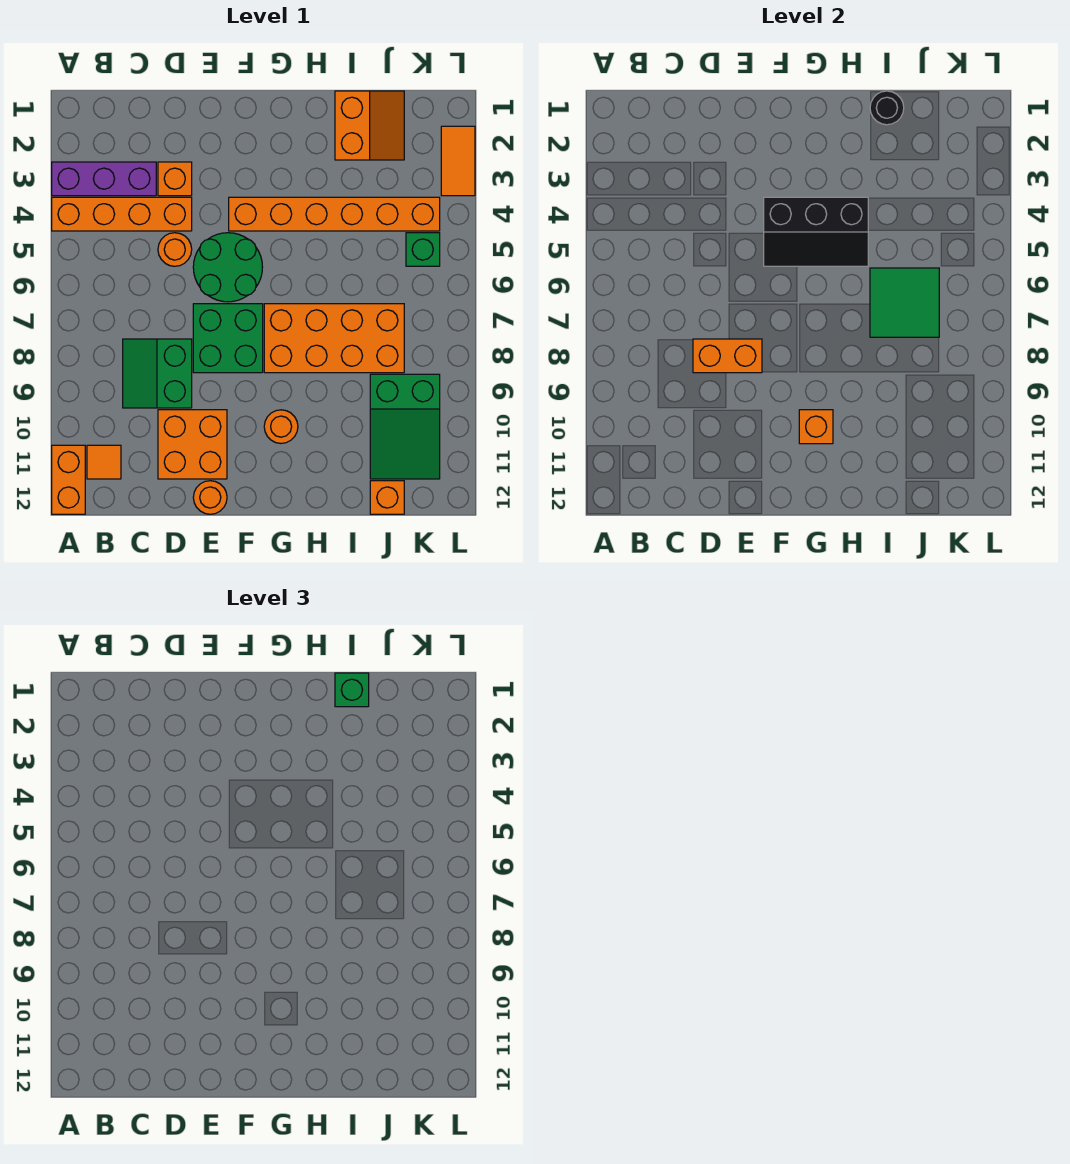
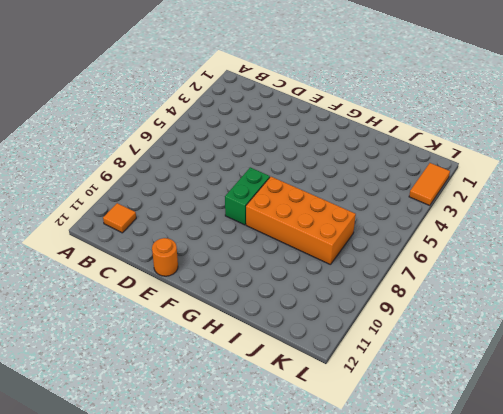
green 1x2 brick [225,167,270,225] -> green 2x2 brick [193,304,263,373]
none -> purple 1x3 brick [52,162,156,196]
none -> orange 1x4 brick [52,197,192,231]
none -> orange 1x2 brick [52,445,85,514]

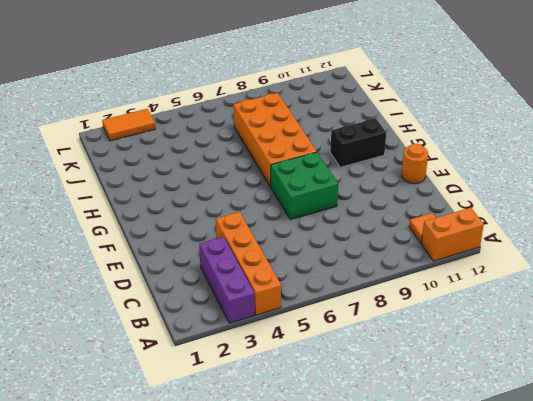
black 1x2 brick [330,118,386,167] -> orange 1x1 round brick [264,410,298,443]
none -> green 2x2 slope [123,339,192,408]
none -> orange 1x1 brick [158,162,192,196]
none -> orange 1x1 round brick [158,233,192,266]

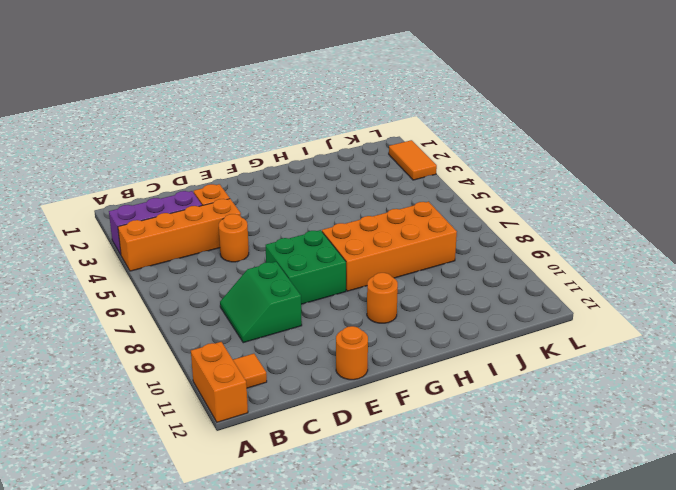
none -> orange 2x2 brick [158,410,227,479]
none -> green 2x2 round brick [193,233,263,302]
none -> orange 1x6 brick [229,197,440,231]

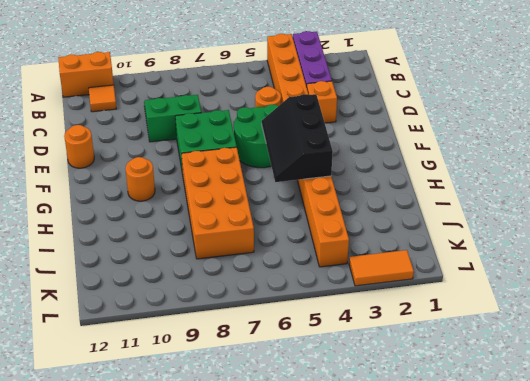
none -> orange 2x2 brick [158,410,227,479]
none -> orange 2x2 slope [335,91,404,160]
none -> green 2x3 slope [370,374,440,479]

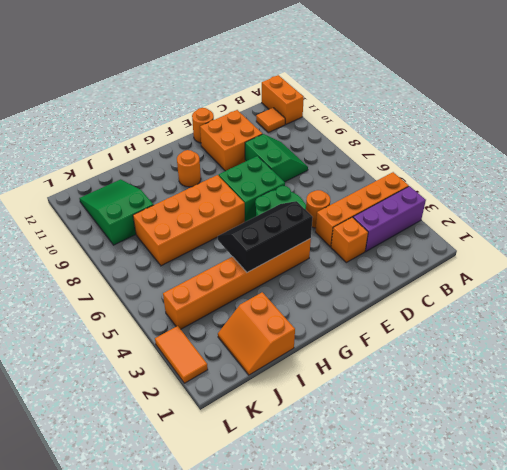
none -> orange 1x1 brick [370,481,404,514]
none -> green 1x1 brick [406,233,440,266]
none -> orange 1x2 brick [693,339,762,373]

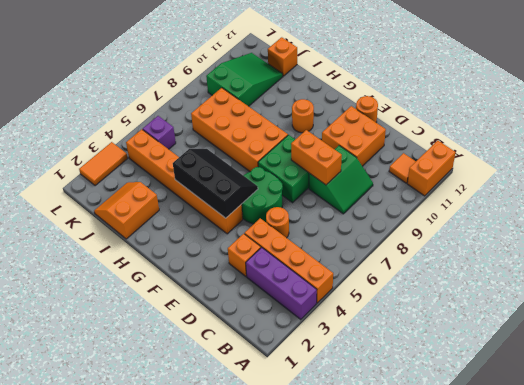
purple 1x1 brick [143,116,176,149] -> green 1x1 brick [406,233,440,266]
none -> orange 1x1 brick [799,410,833,444]
none -> black 1x1 round brick [870,91,904,125]
none -> green 2x2 tile [870,268,939,337]

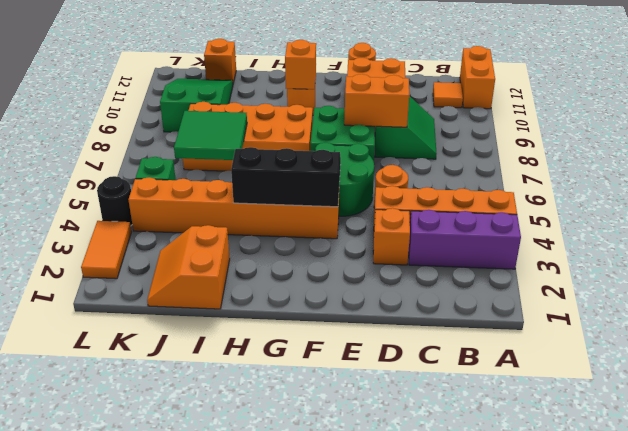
black 1x1 round brick [97,176,132,226] -> black 1x1 round brick moved to [870,91,904,125]
none -> green 1x1 brick [335,673,369,707]

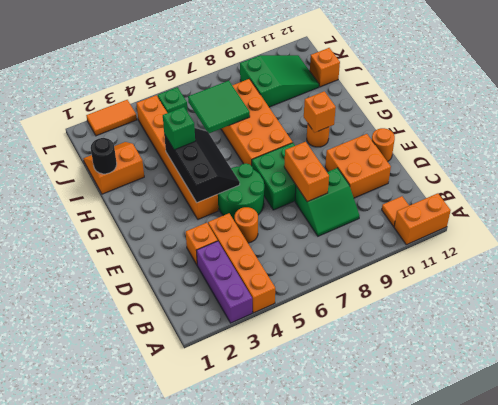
green 1x1 brick [163,107,195,150] -> green 1x1 brick moved to [335,673,369,707]

